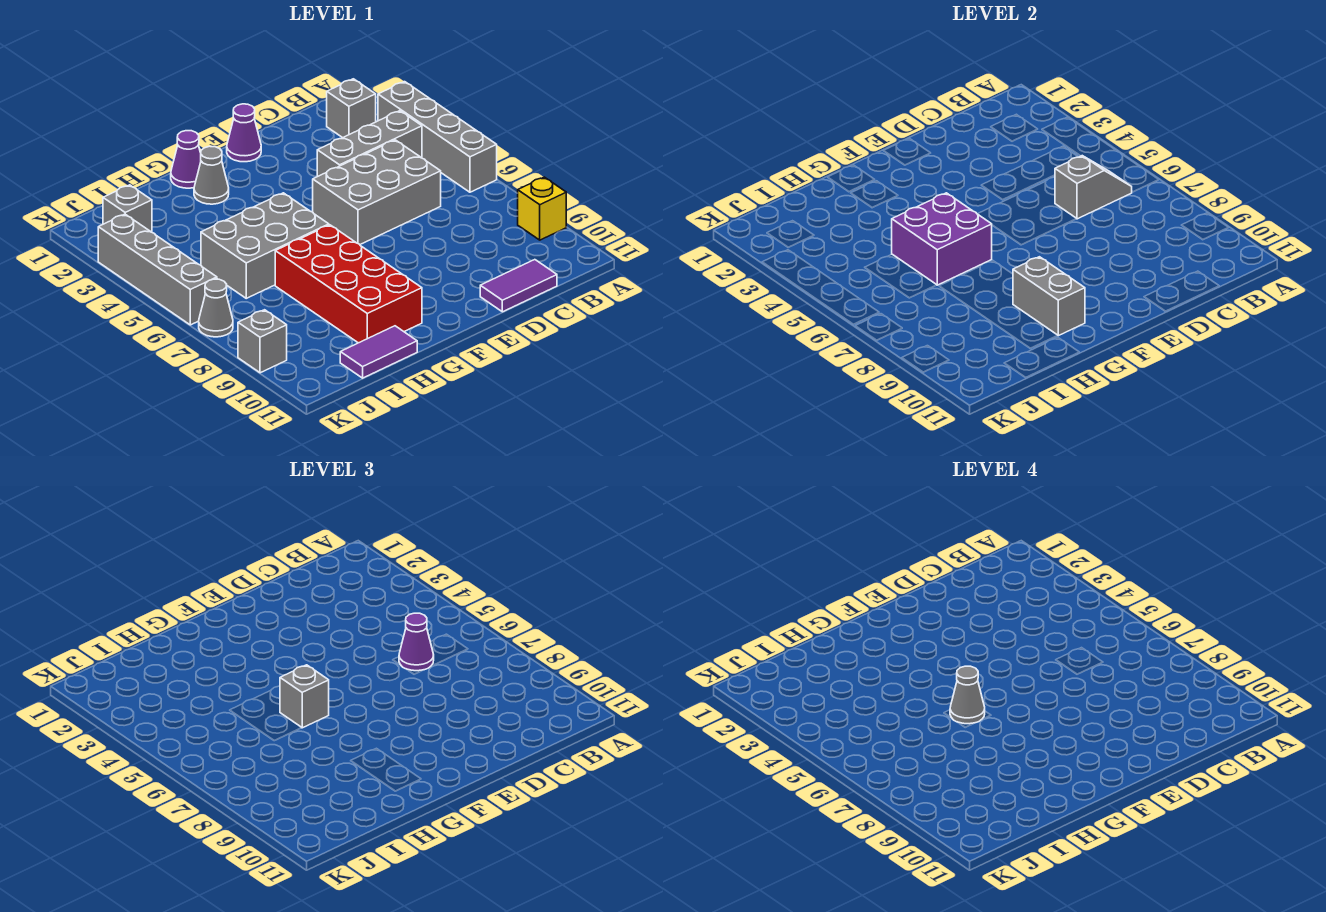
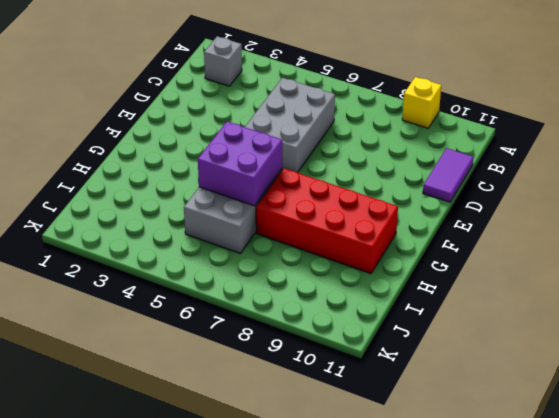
none -> grey 1x4 brick [378,82,497,192]
none -> grey 1x3 brick [317,111,422,177]
none -> purple 1x1 cone [227,104,261,162]

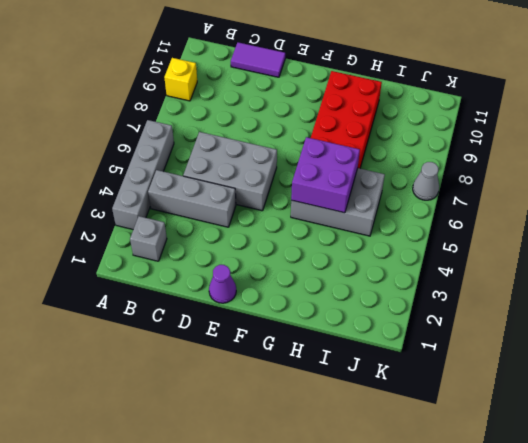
none -> purple 1x1 cone [171,131,201,188]
none -> grey 1x1 cone [194,146,229,204]
none -> purple 1x2 tile [340,326,417,378]

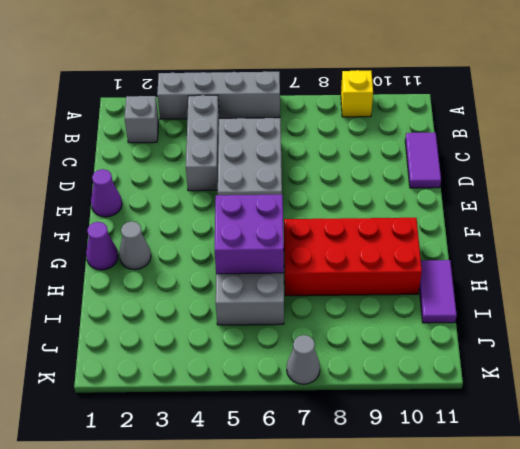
none -> grey 1x1 brick [103,185,152,232]
none -> grey 1x4 brick [98,214,217,325]
none -> grey 1x1 brick [238,310,287,373]

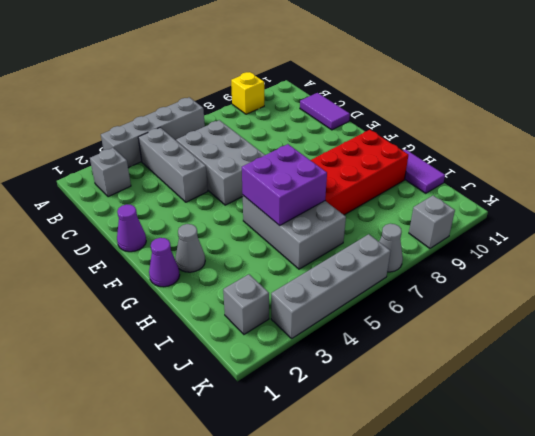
none -> grey 1x2 slope [1055,156,1132,219]
none -> grey 1x2 brick [1013,257,1085,336]
none -> purple 1x1 cone [399,613,434,671]

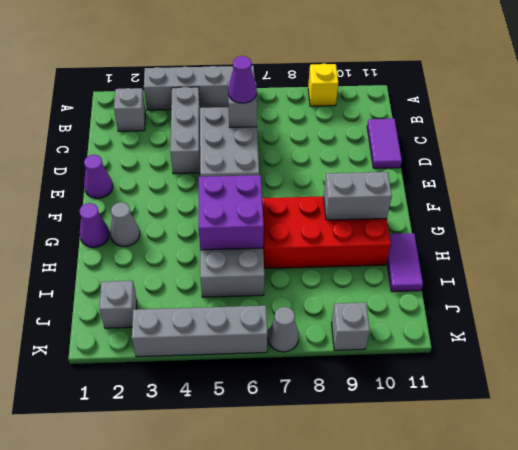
none -> grey 1x1 brick [280,665,329,728]
none -> grey 1x1 cone [950,666,985,724]

